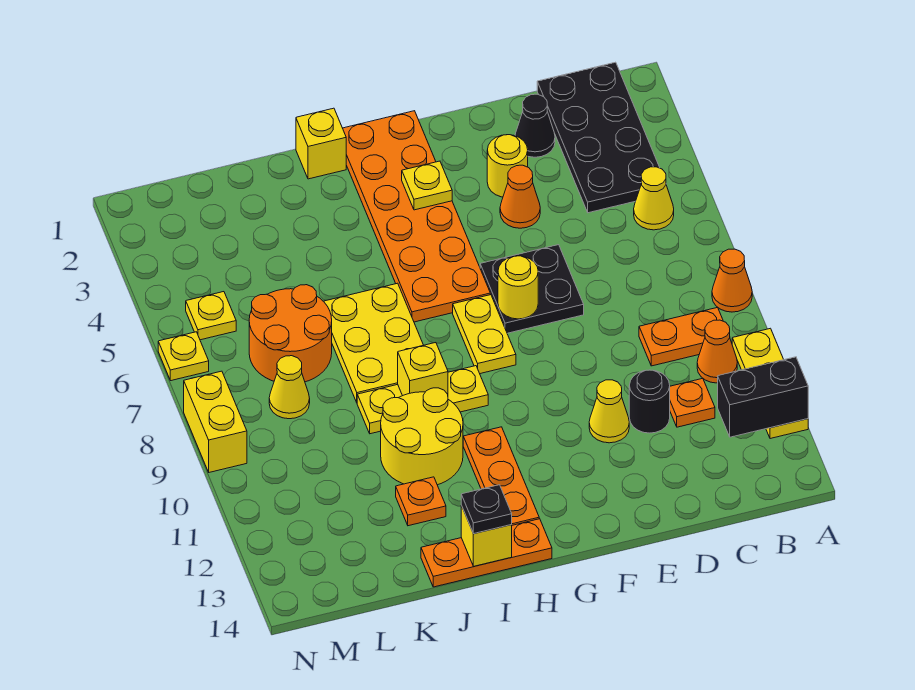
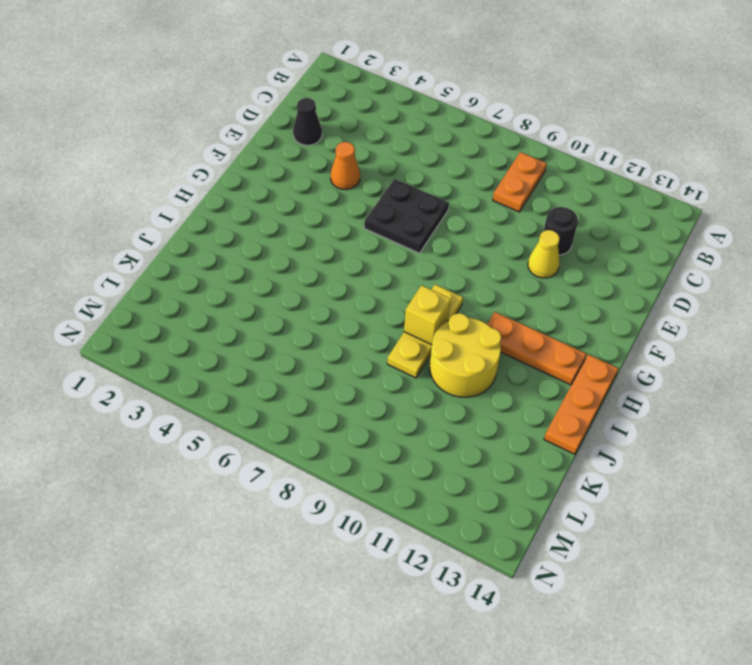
none -> orange 1x1 cone [712,249,752,312]
none -> yellow 1x3 plate [732,328,808,439]
none -> black 2x4 plate [537,62,660,213]
none -> yellow 1x1 cone [634,167,674,230]

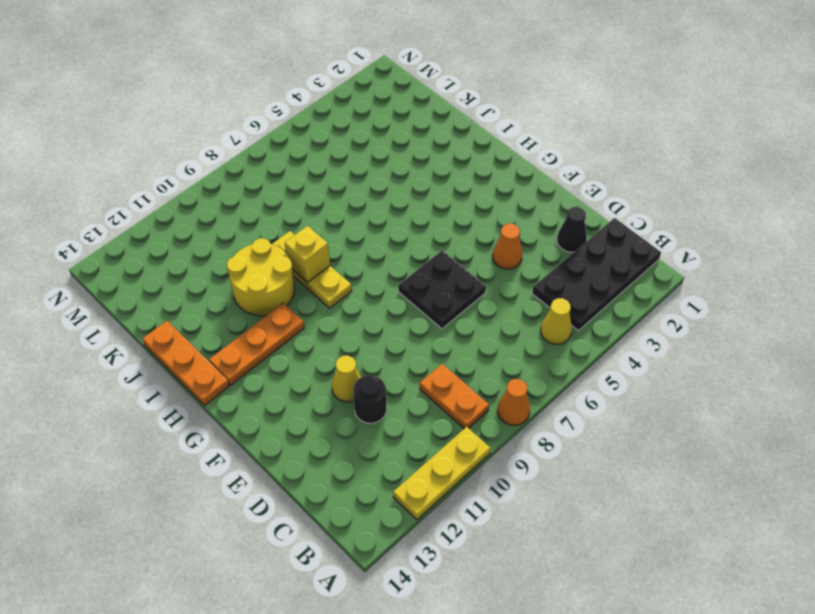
none -> orange 1x1 cone [697,320,737,383]
none -> orange 1x1 plate [670,378,715,427]
none -> yellow 1x1 round brick [487,135,528,197]
none -> orange 2x6 plate [343,111,490,322]

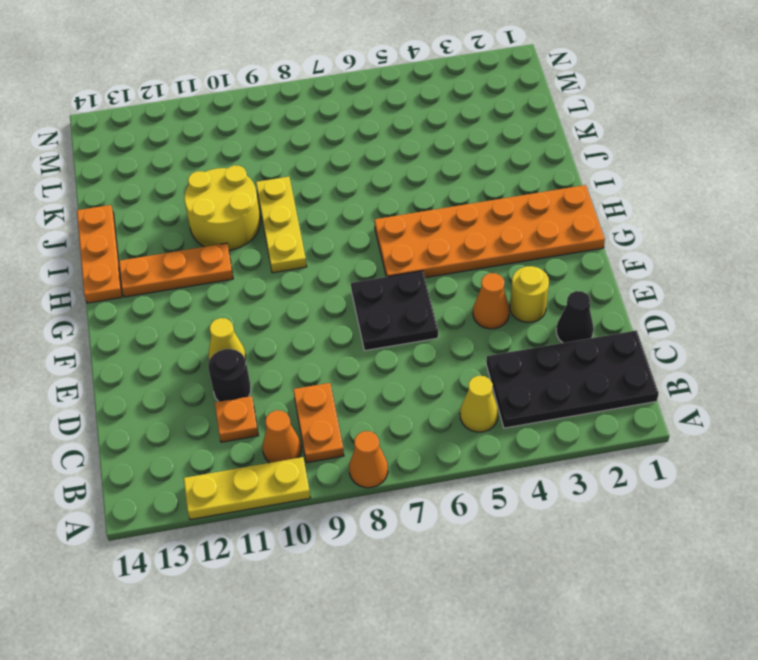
none -> yellow 1x2 plate [453,295,516,374]
none -> yellow 1x1 brick [296,108,346,179]
none -> yellow 2x3 plate [324,283,423,402]
none -> orange 1x1 plate [396,477,446,526]

